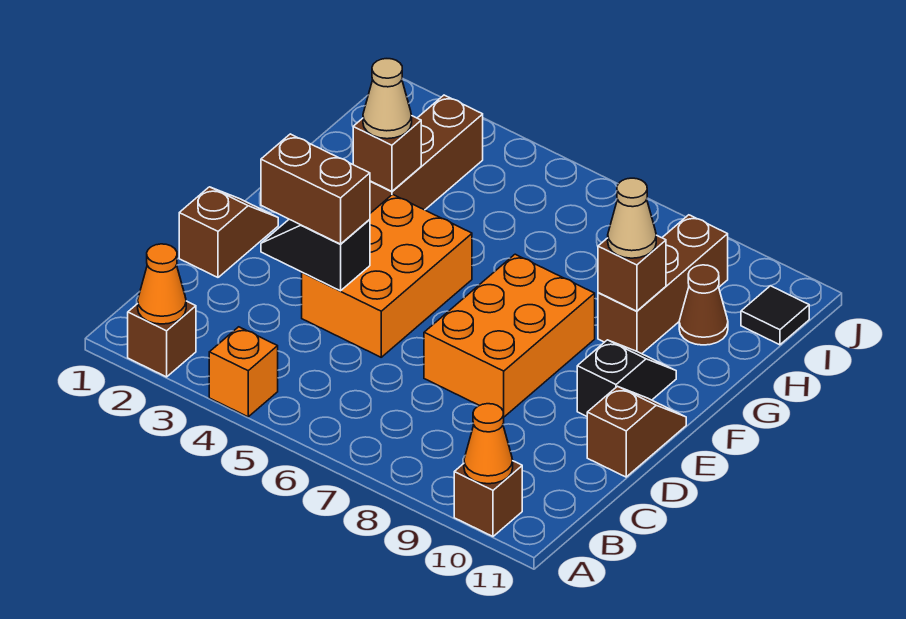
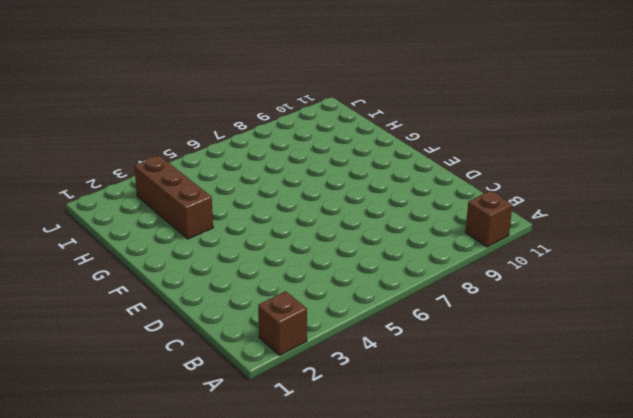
none -> orange 1x1 brick [209,327,278,417]
none -> brown 1x2 slope [179,187,278,277]
none -> orange 2x3 brick [302,194,472,357]

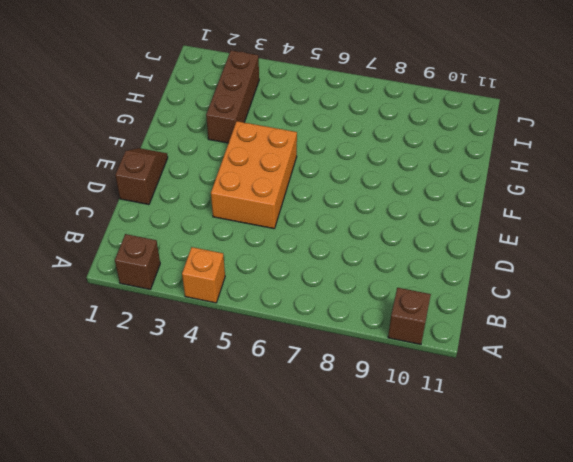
none -> orange 2x3 brick [424,254,595,417]
none -> brown 1x2 slope [587,386,686,477]
none -> black 1x2 slope [577,340,676,416]

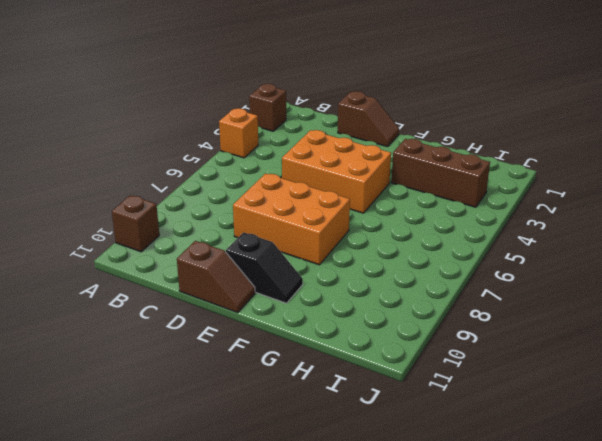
none -> brown 1x3 brick [598,215,728,354]
none -> brown 1x1 cone [679,265,728,345]
none -> black 1x1 tile [741,286,809,345]

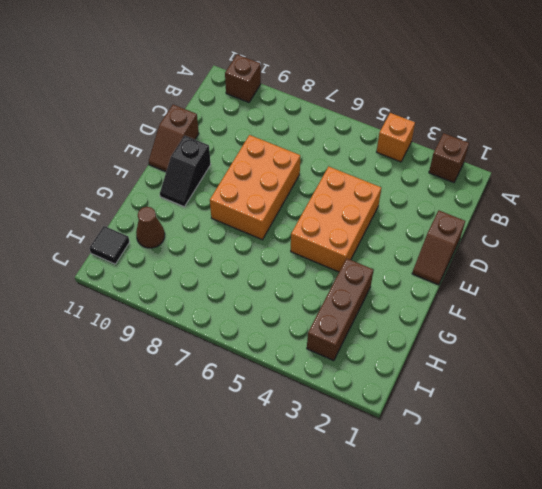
none -> brown 1x3 brick [598,215,728,354]
none -> orange 1x1 cone [138,244,186,324]
none -> orange 1x1 cone [464,404,513,484]

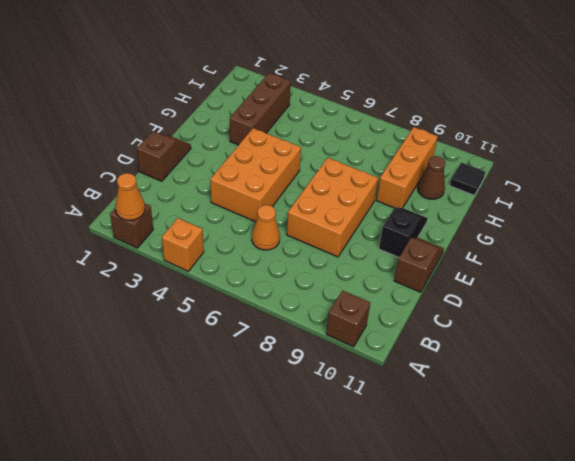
orange 1x1 cone [252,205,280,250] -> orange 1x1 cone moved to [464,404,513,484]
orange 1x3 brick [376,127,438,208] -> brown 1x3 brick [598,215,728,354]
none -> black 1x2 slope [261,219,370,291]
none -> brown 1x1 brick [353,116,421,191]
none -> brown 1x1 brick [598,235,666,311]

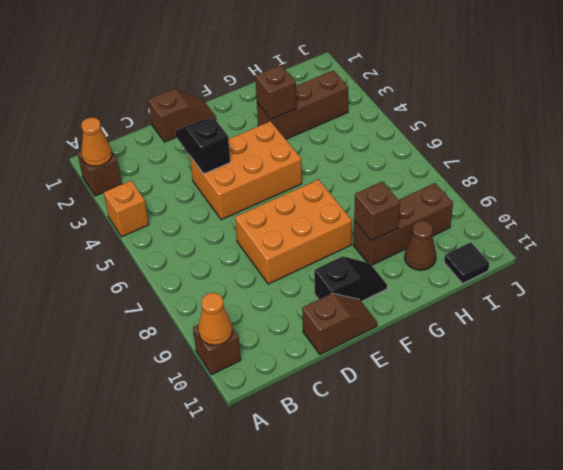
none -> brown 1x2 brick [261,134,370,244]
none -> tan 1x1 cone [363,59,412,139]
none -> tan 1x1 cone [608,178,656,258]

